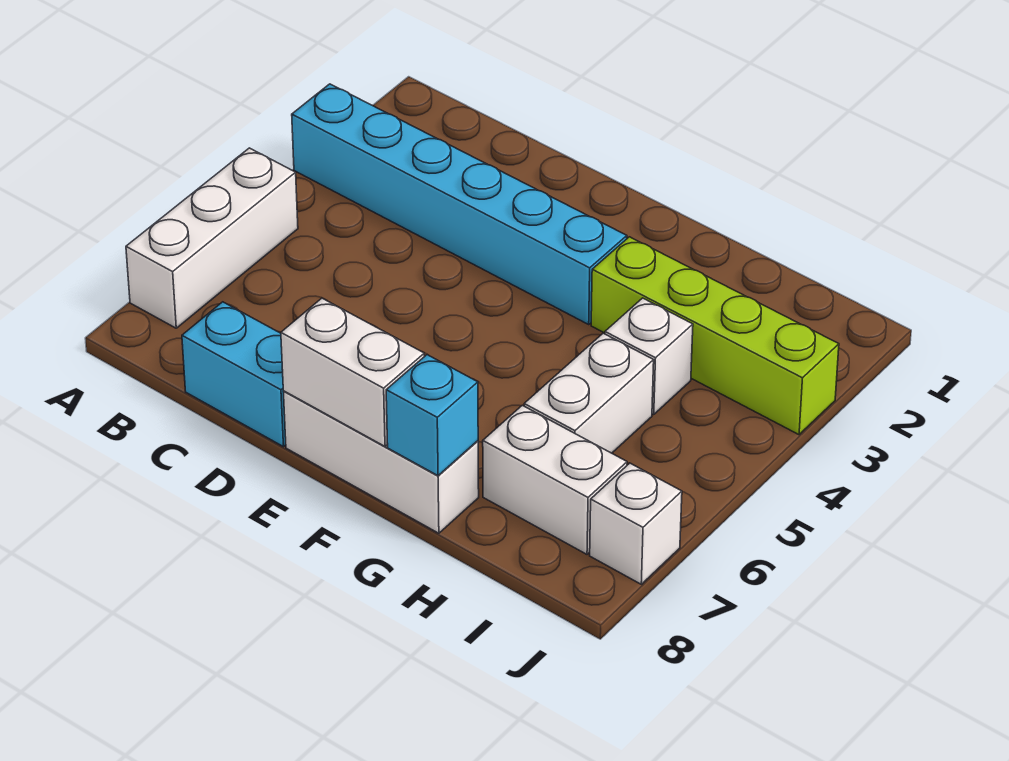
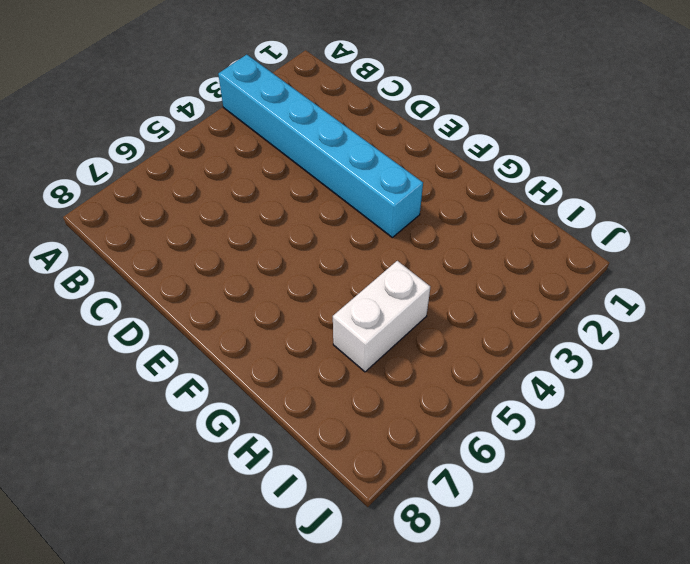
none -> white 1x3 brick [126,148,298,328]
none -> cyan 1x2 brick [182,302,286,447]

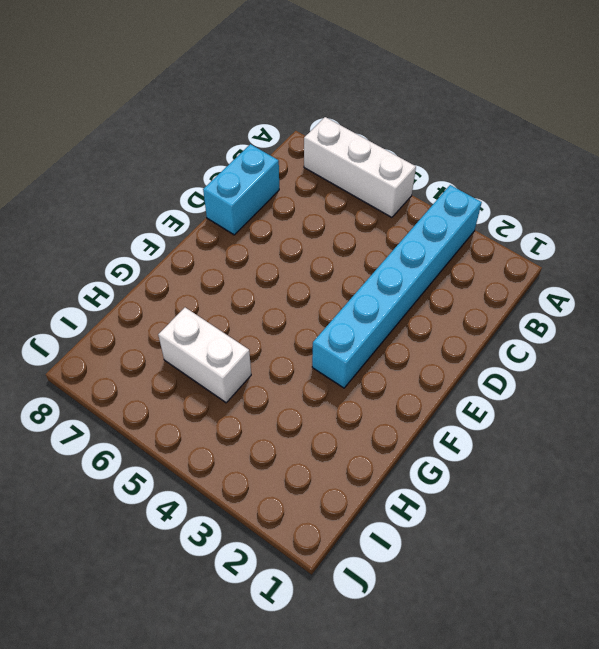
none -> white 1x3 brick [283,391,479,533]
none -> lime 1x4 brick [591,237,839,435]

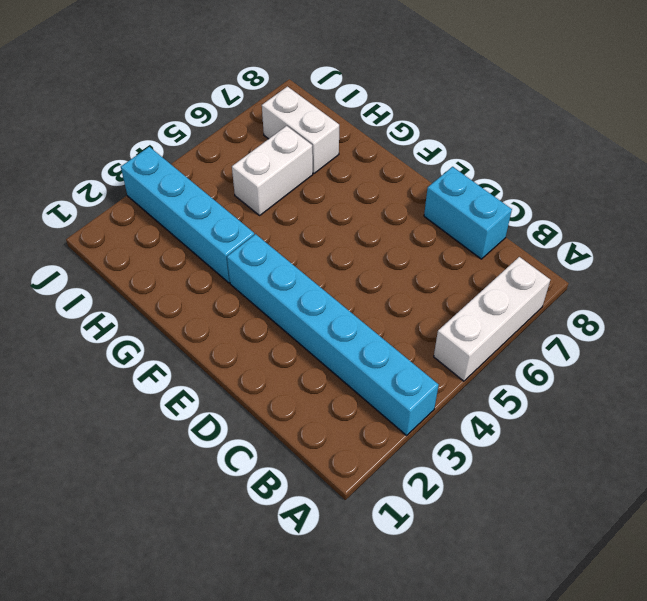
cyan 1x4 brick [121,147,254,283] -> lime 1x4 brick [591,237,839,435]
none -> white 1x3 brick [283,391,479,533]
none -> white 1x1 brick [605,298,693,414]

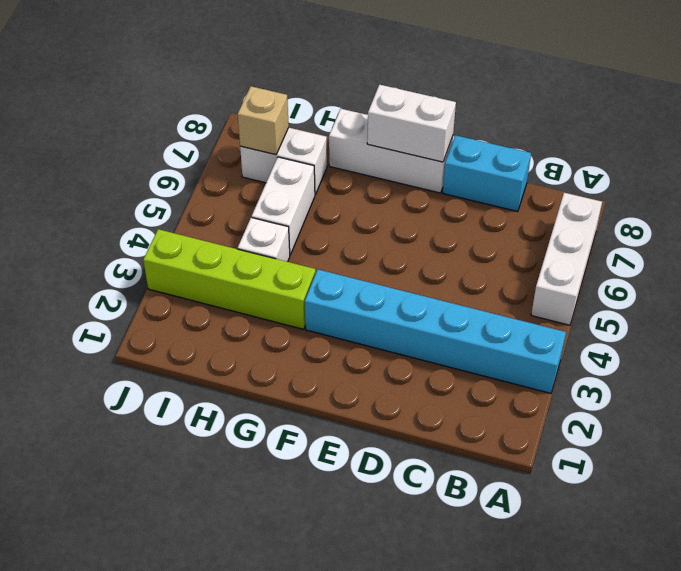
tan 1x1 brick [238,86,289,155] -> none
none -> white 1x1 brick [590,463,682,584]
none -> cyan 1x1 brick [386,355,478,476]

